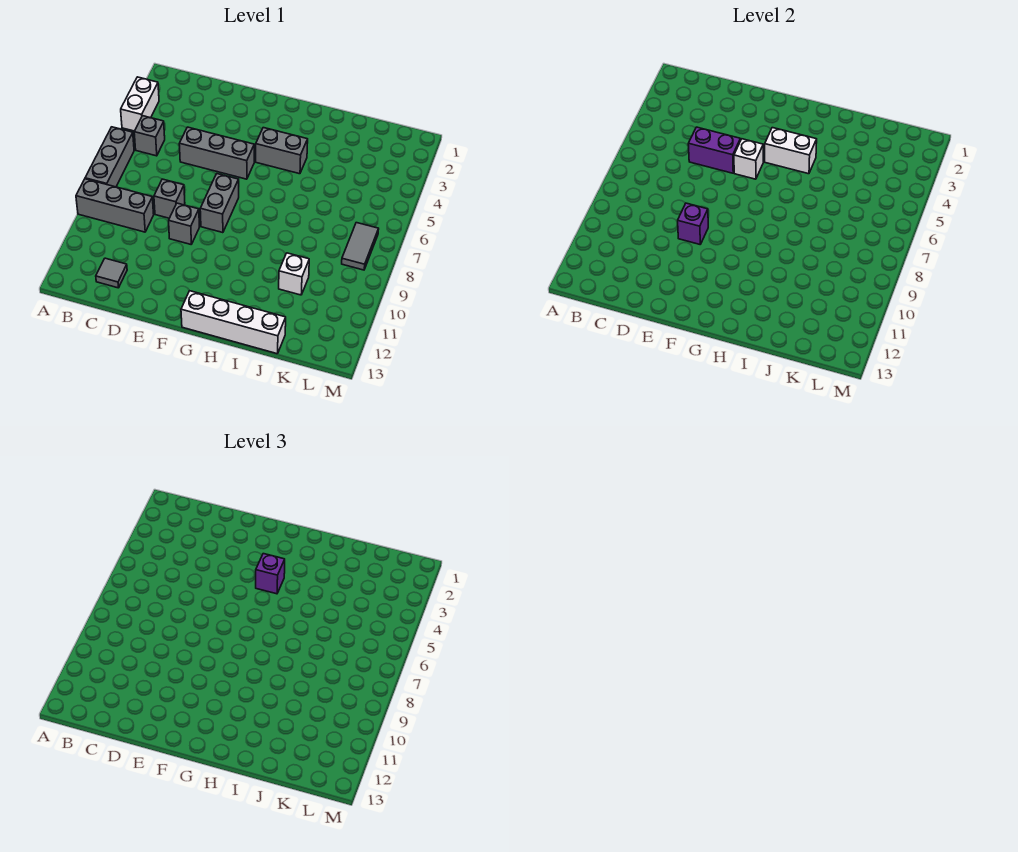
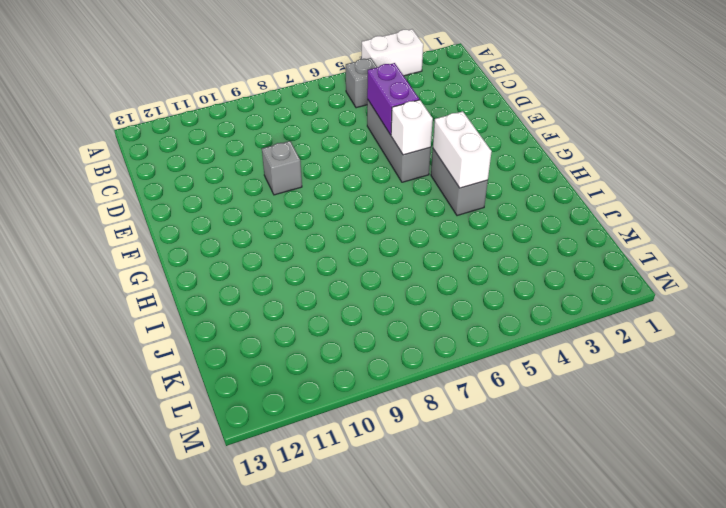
none -> grey 1x3 brick [85,127,134,187]
none -> grey 1x3 brick [76,179,154,232]
none -> grey 1x1 tile [96,258,127,288]

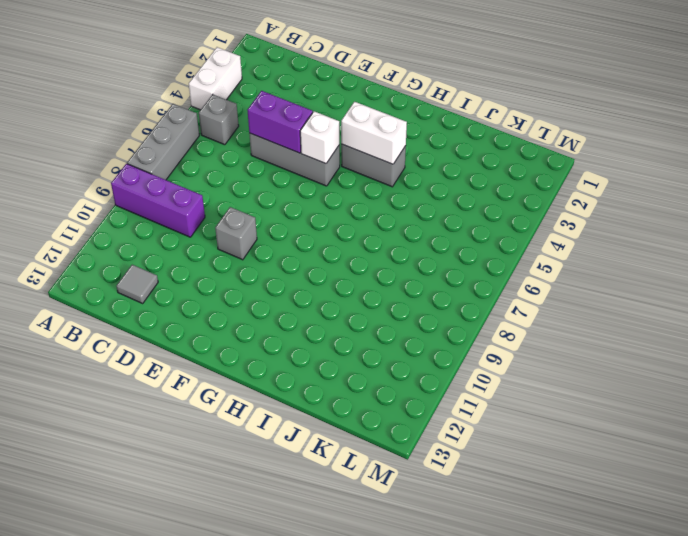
purple 1x3 brick [111,164,205,237] -> grey 1x3 brick [76,179,154,232]
none -> grey 1x1 brick [154,179,185,218]
none -> grey 1x2 brick [200,174,239,233]
none -> white 1x4 brick [181,291,286,354]

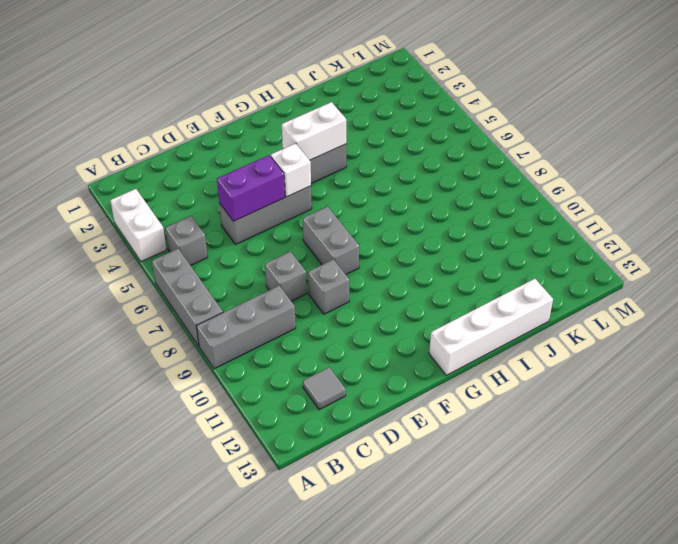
none -> white 1x1 brick [279,253,309,295]
none -> grey 1x2 tile [342,223,379,270]
none -> purple 1x1 brick [678,203,708,244]

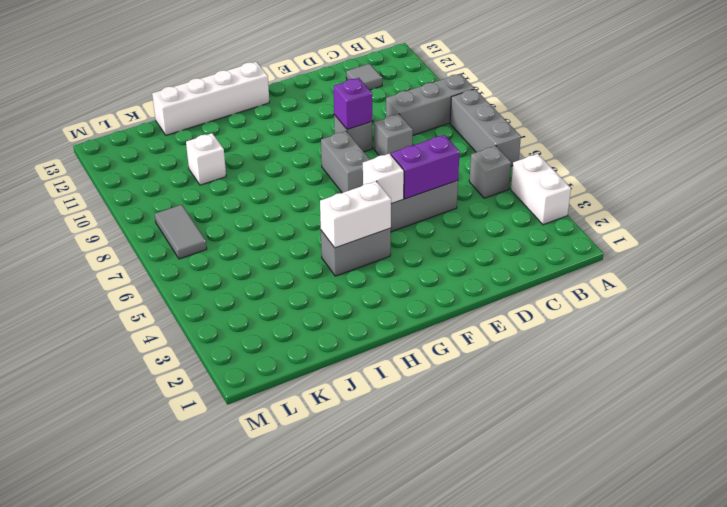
none -> purple 1x1 brick [256,554,285,594]

